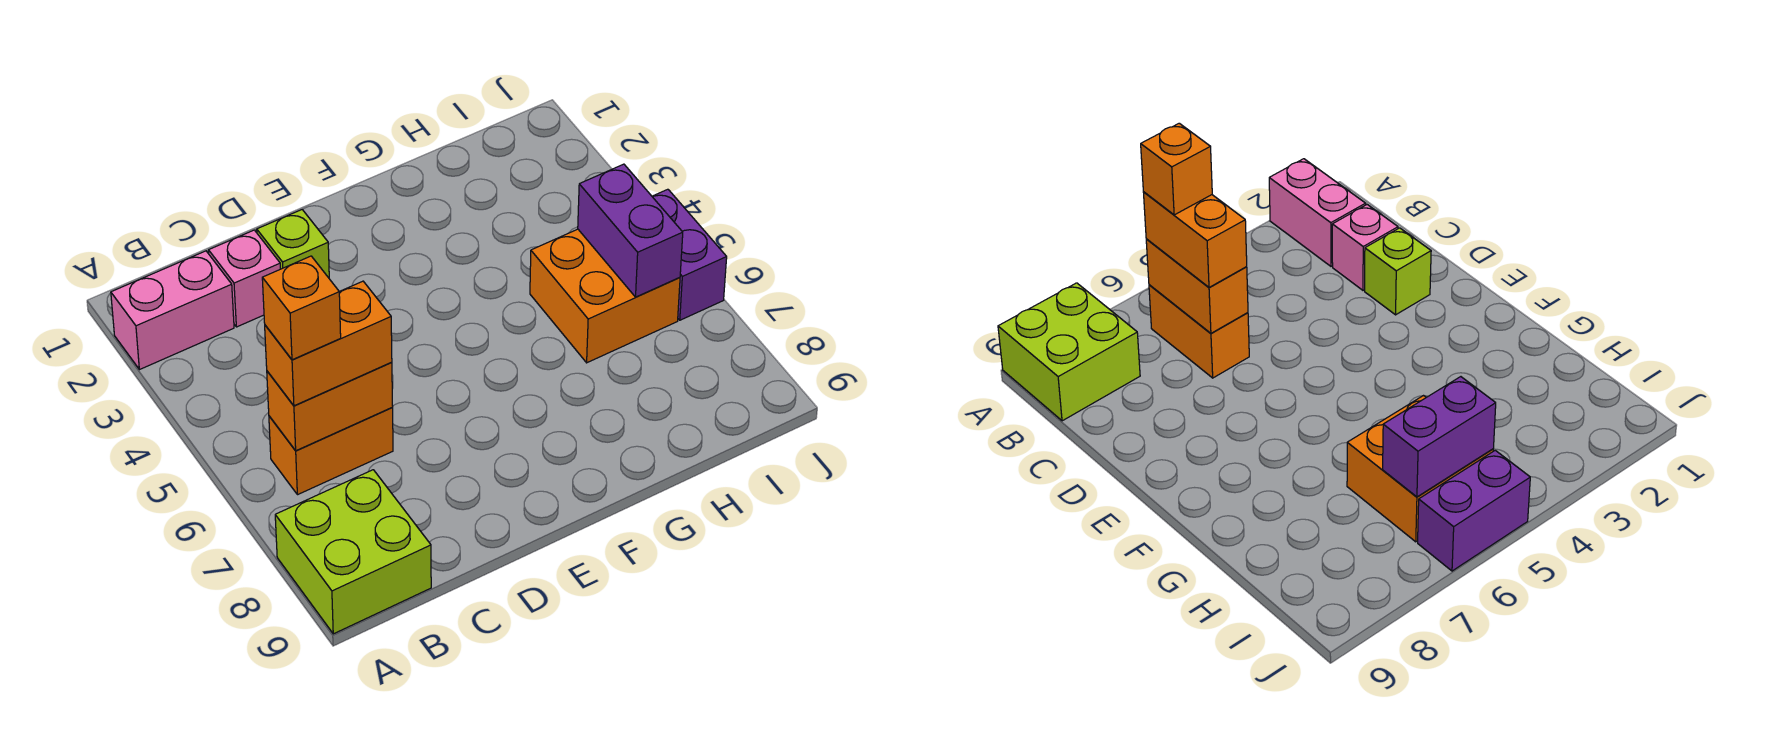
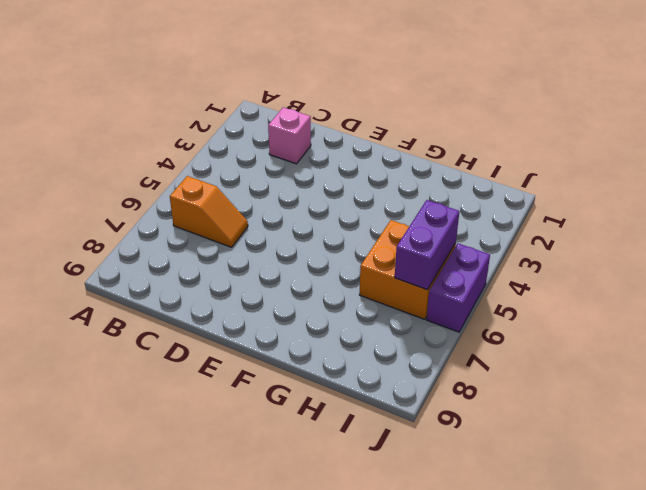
orange 1x2 slope [170,176,248,247] -> orange 1x2 brick [269,408,393,495]
none -> pink 1x2 brick [111,251,234,370]
none -> lime 2x2 brick [275,470,431,634]

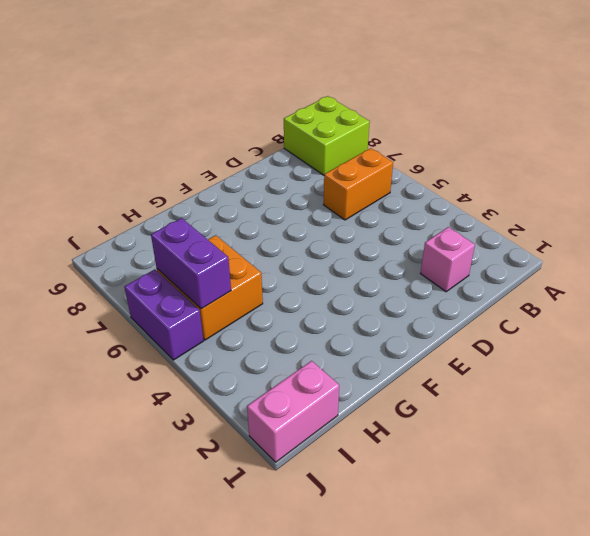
pink 1x2 brick [247,361,339,462] -> pink 1x2 brick moved to [111,251,234,370]
none -> lime 1x1 brick [257,210,329,278]
none -> orange 1x2 brick [267,362,393,451]

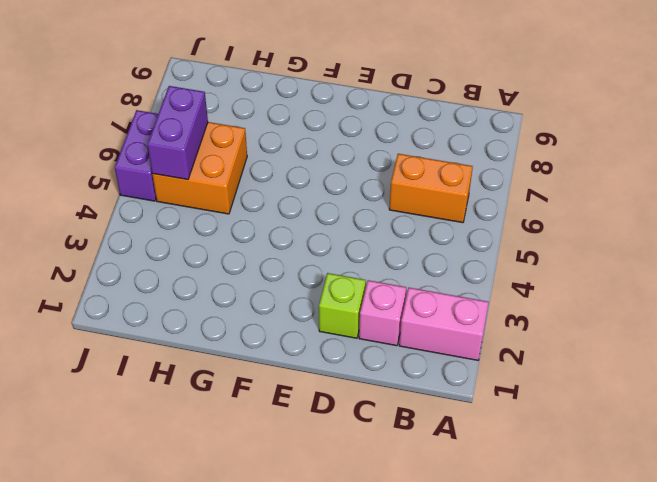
none -> lime 2x2 brick [275,470,431,634]
none -> orange 1x2 brick [267,362,393,451]

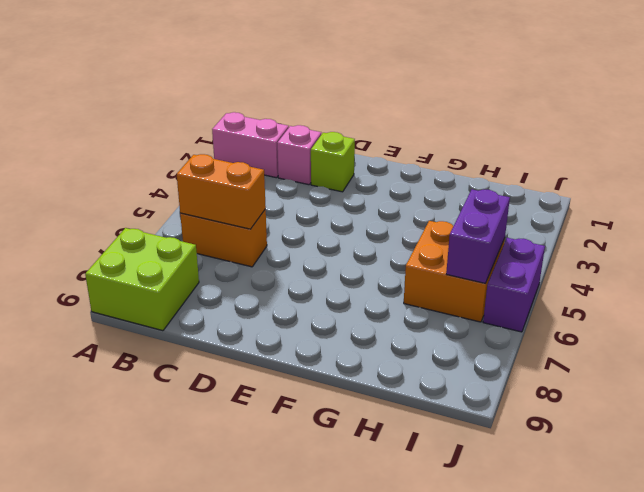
none -> orange 1x2 brick [265,281,392,406]
none -> orange 1x1 brick [262,256,341,360]

